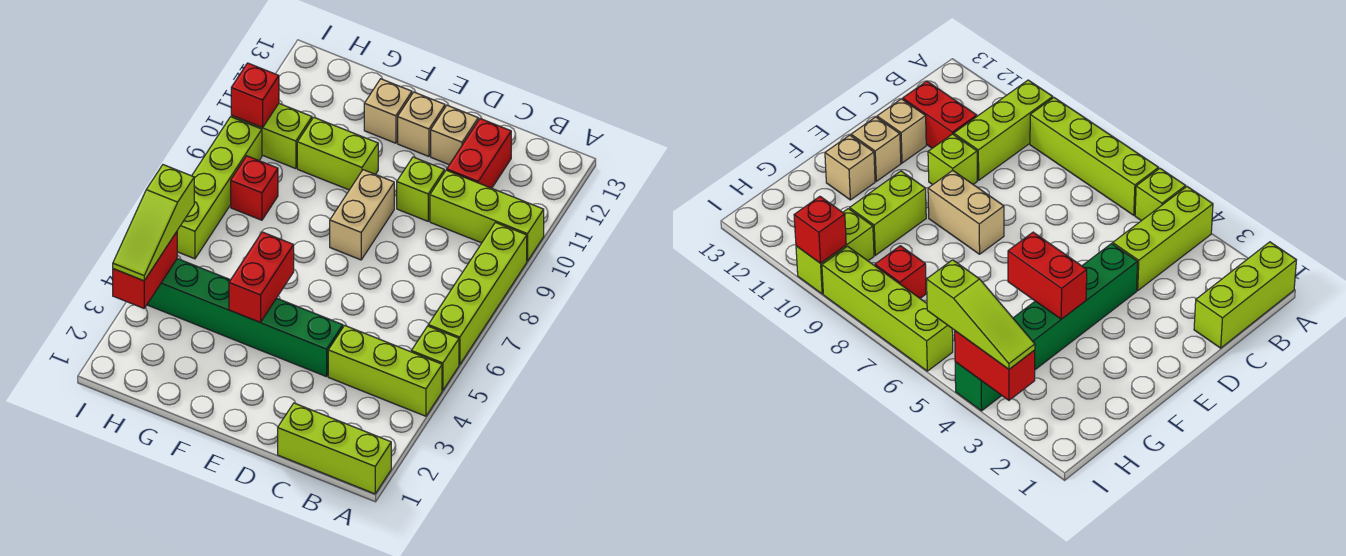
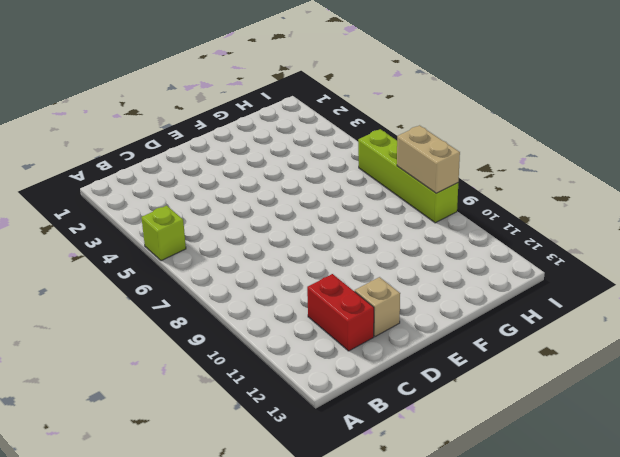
tan 1x2 brick [397,125,460,193] -> tan 1x2 brick moved to [330,170,394,260]
none -> lime 1x3 brick [278,403,391,494]
none -> lime 1x3 brick [328,325,442,416]
none -> lime 1x4 brick [428,223,527,365]

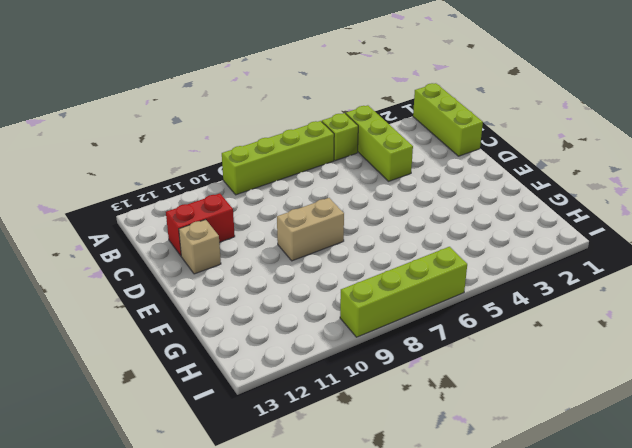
none -> lime 1x3 brick [430,170,544,261]
none -> green 1x6 brick [147,259,343,377]
none -> lime 1x1 brick [397,157,444,221]

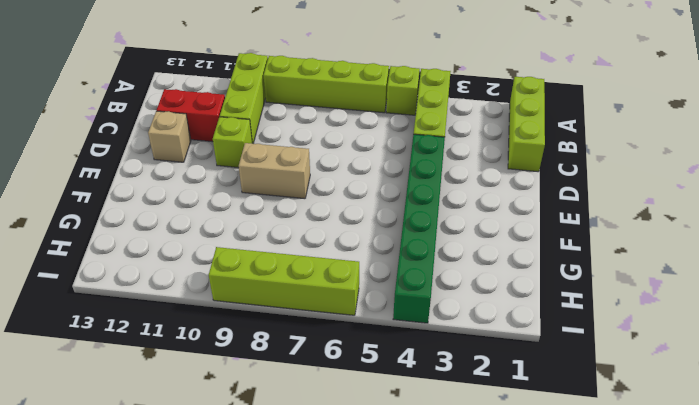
none -> tan 1x1 brick [398,92,445,156]
none -> lime 1x2 brick [297,117,378,190]
none -> tan 1x1 brick [364,79,412,143]

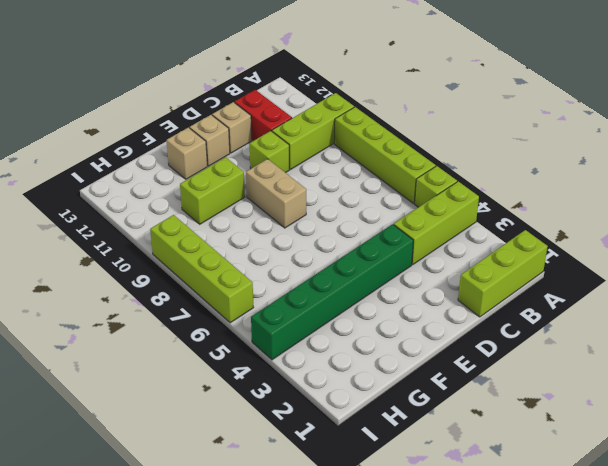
none -> red 1x1 brick [231,156,278,220]
none -> lime 1x2 brick [231,104,312,169]
none -> red 1x2 brick [229,232,294,322]

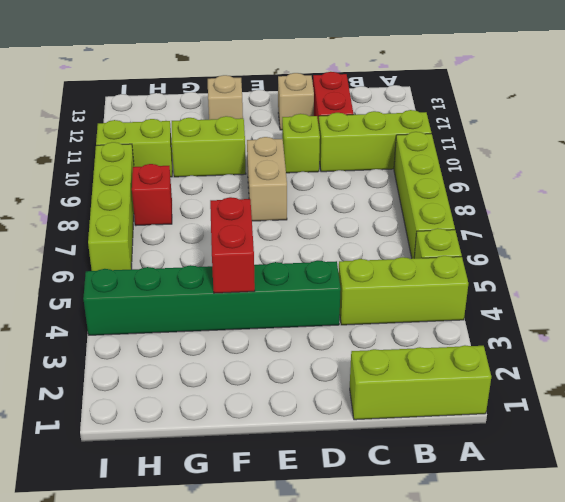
none -> tan 1x1 brick [398,92,445,156]
none -> red 1x2 brick [113,232,177,308]
none -> red 1x1 brick [231,63,279,128]

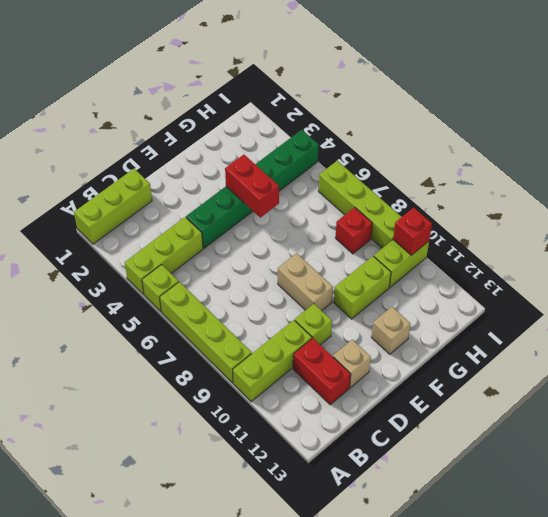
none -> tan 1x1 brick [398,92,445,156]
none -> red 1x2 brick [113,232,177,308]
none -> lime 1x3 slope [113,165,194,281]

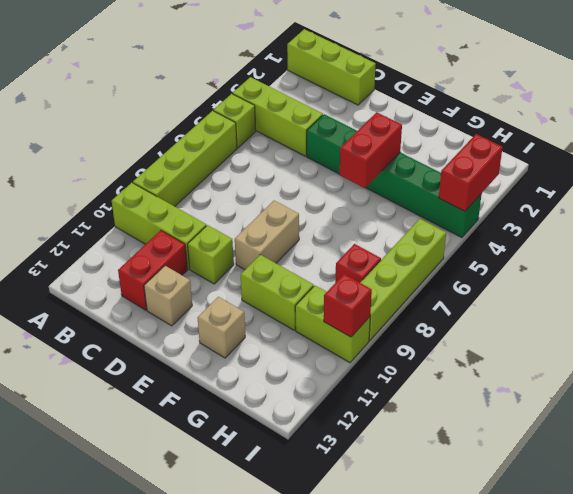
none -> tan 1x1 brick [398,92,445,156]
none -> lime 1x3 slope [113,165,194,281]

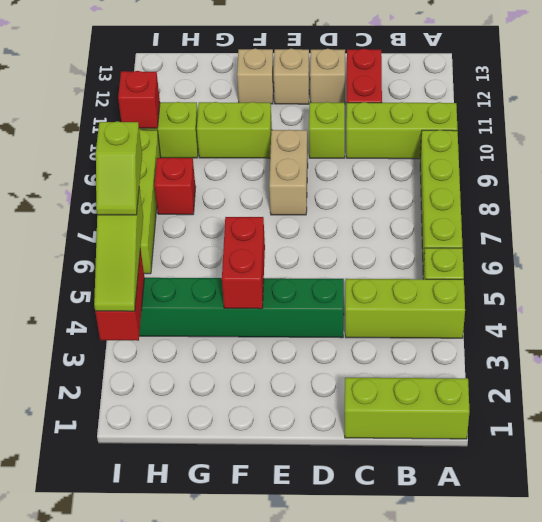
lime 1x2 slope [96,121,142,215] -> none

